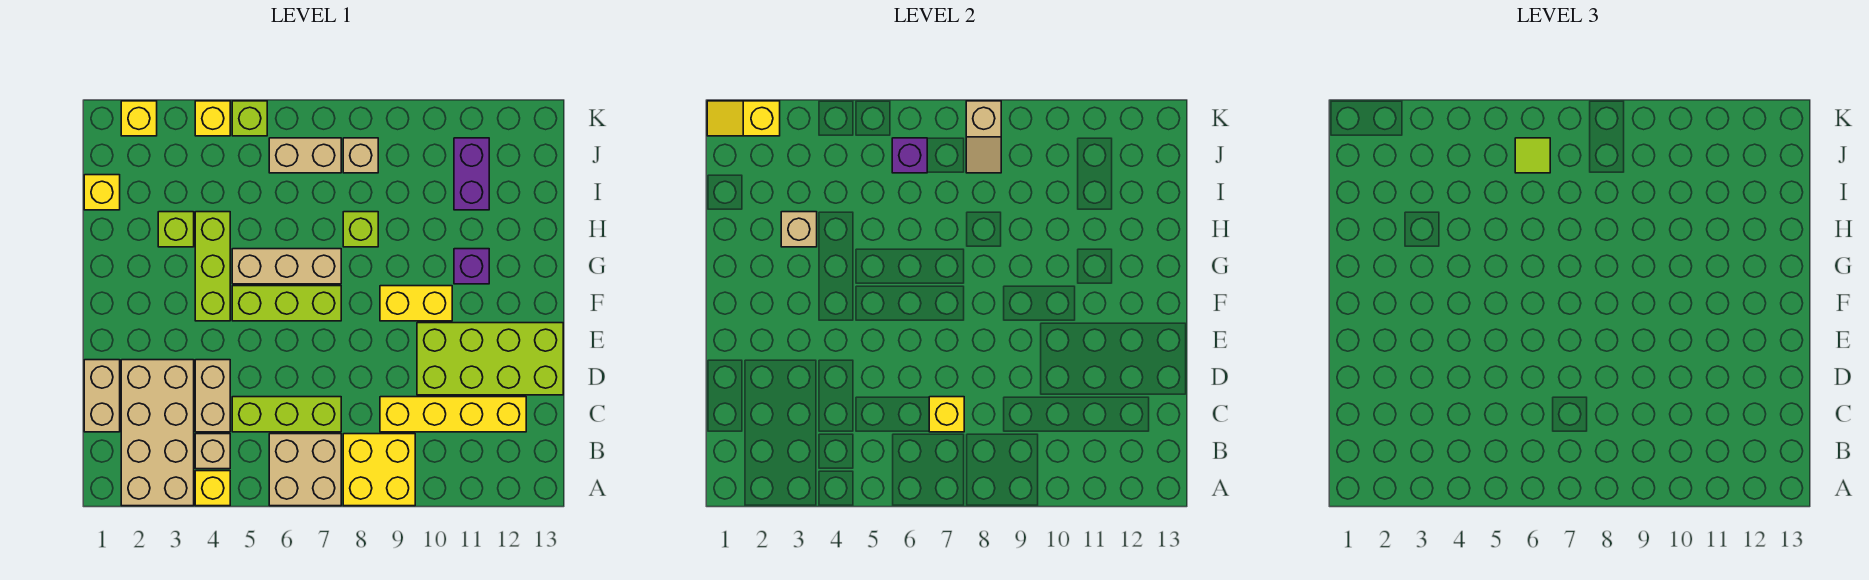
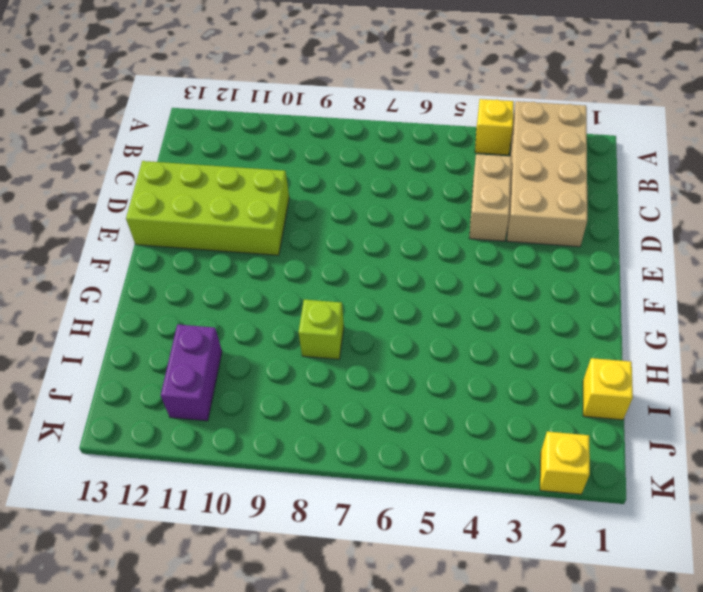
none -> tan 2x2 brick [269,434,341,506]
none -> yellow 2x2 brick [343,434,415,506]
none -> tan 1x1 brick [195,434,230,469]
none -> tan 1x2 brick [84,360,120,432]

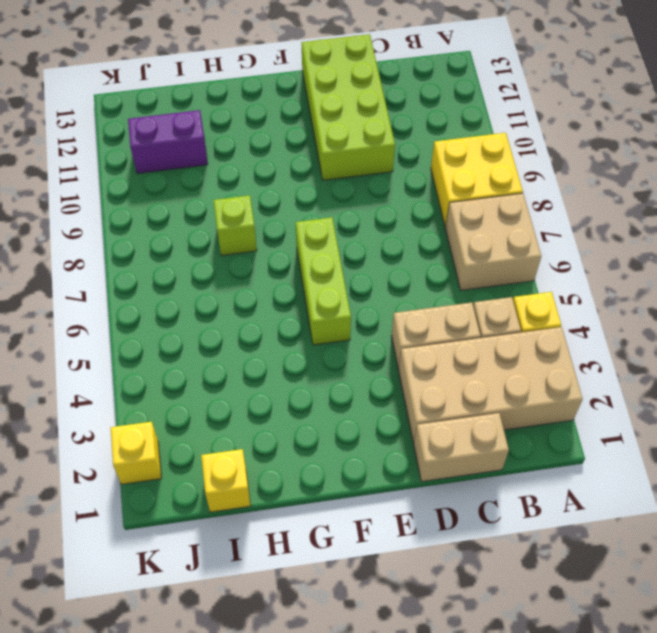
none -> lime 1x3 brick [232,397,341,432]
none -> yellow 1x4 brick [380,397,526,432]
none -> lime 1x3 brick [195,212,230,321]
none -> yellow 1x2 brick [380,286,452,321]

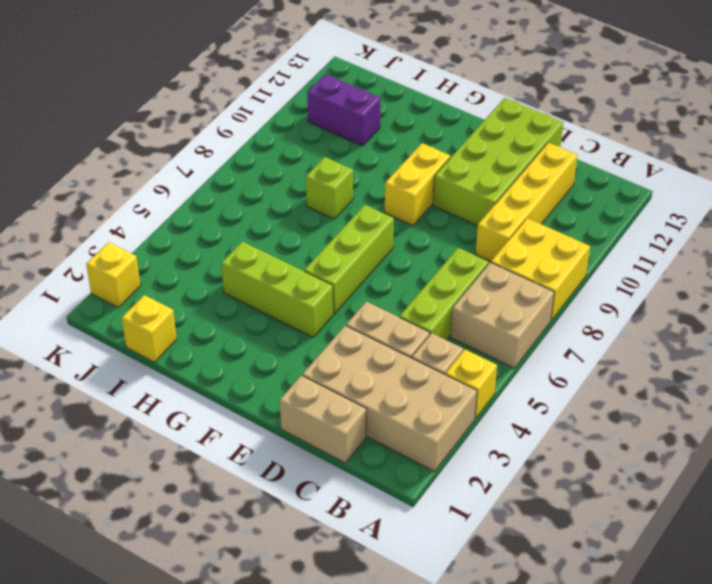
none -> tan 1x3 brick [232,249,341,284]
none -> purple 1x1 brick [454,249,489,284]
none -> lime 1x1 brick [158,212,194,247]
none -> tan 1x2 brick [269,138,341,173]

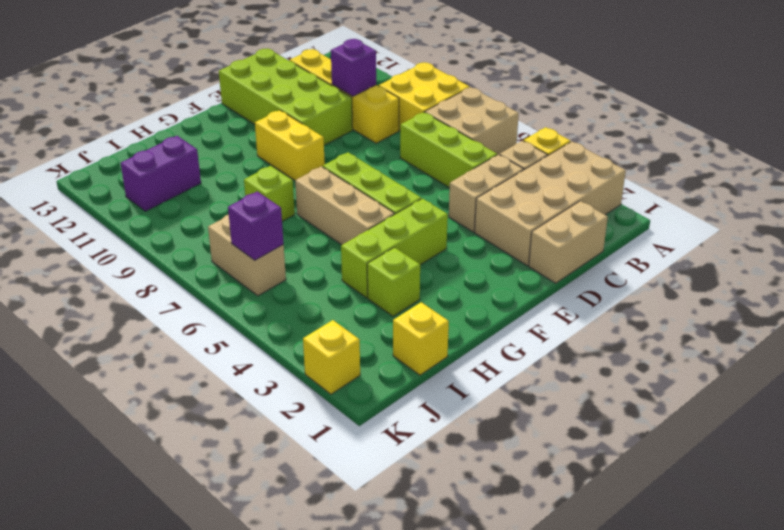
purple 1x1 brick [331,39,376,96] -> purple 1x1 brick moved to [454,249,489,284]
none -> tan 1x1 brick [343,138,378,173]
none -> yellow 1x1 brick [195,101,230,136]
none -> lime 1x1 brick [232,101,267,136]
none -> yellow 1x1 brick [929,397,964,432]

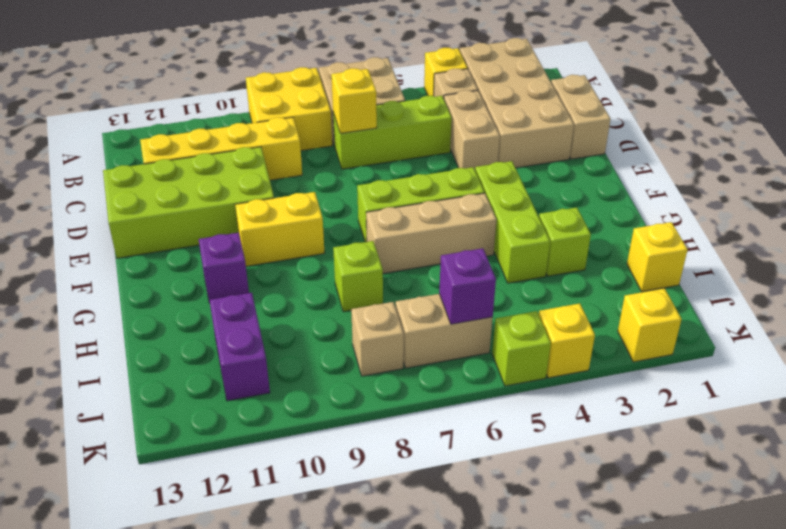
none -> tan 1x1 brick [781,212,817,247]
none -> tan 1x2 slope [966,101,1001,173]
none -> yellow 1x2 slope [707,101,780,136]
none -> lime 1x1 tile [1515,138,1550,173]

